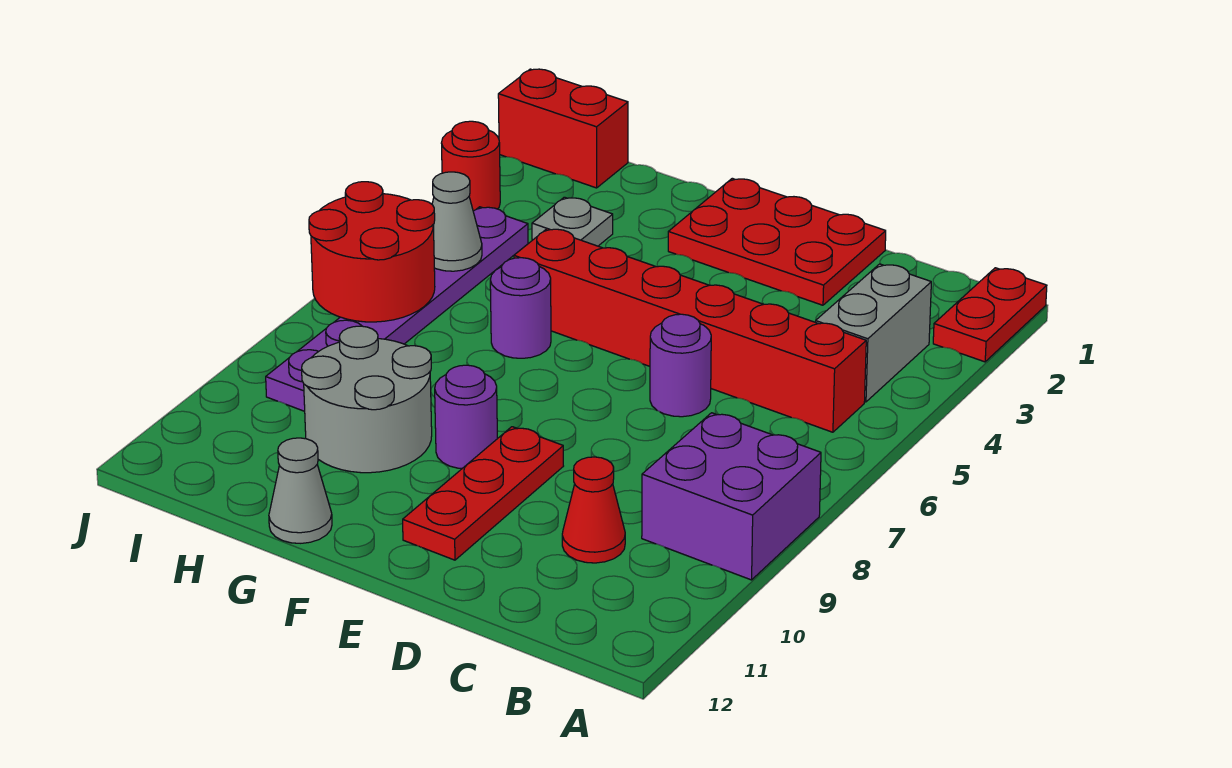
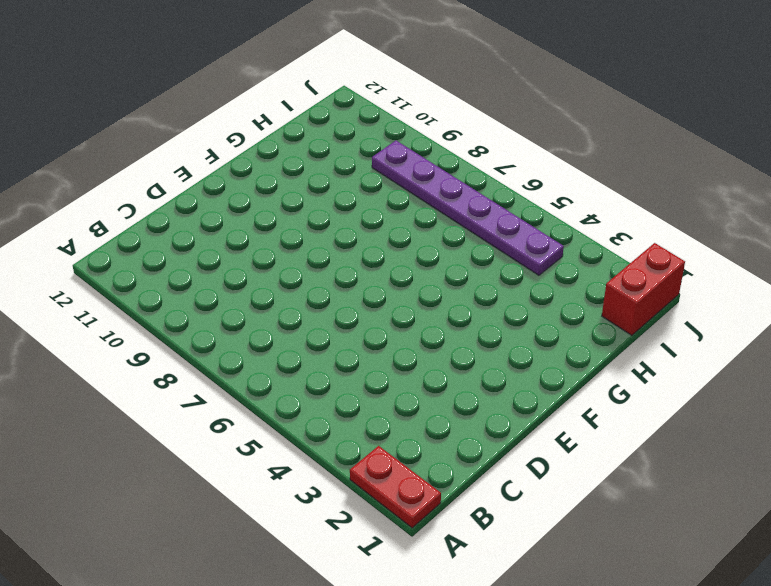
none -> purple 2x2 brick [642,413,821,580]
none -> grey 1x2 brick [816,264,931,402]
none -> red 1x6 brick [514,229,866,432]

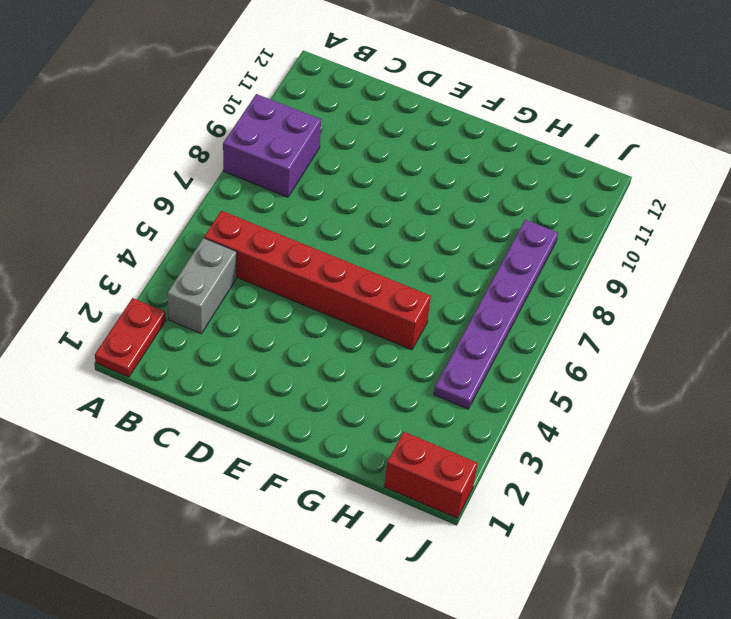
none -> red 1x1 cone [562,457,625,563]
none -> red 2x3 plate [668,178,886,305]
none -> purple 1x1 round brick [650,314,711,417]

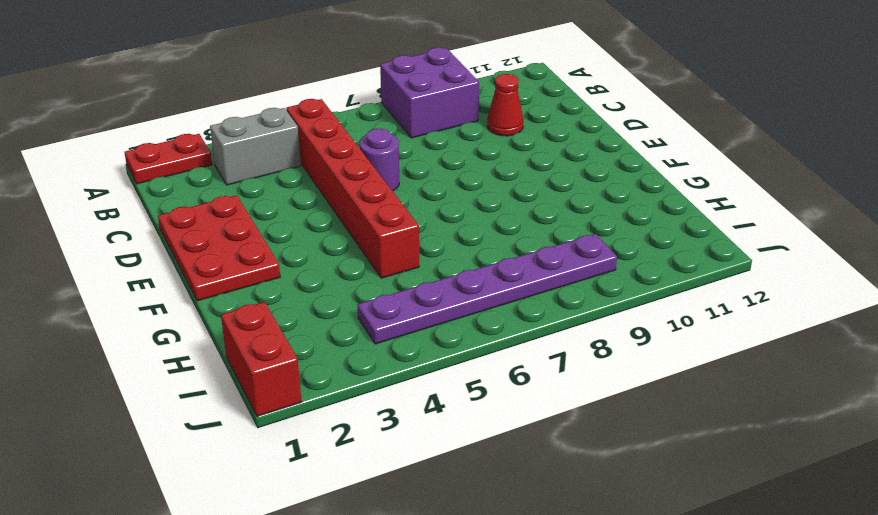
none -> red 1x3 plate [403,427,563,560]
none -> purple 1x1 round brick [435,365,497,469]
none -> purple 1x1 round brick [490,258,551,358]

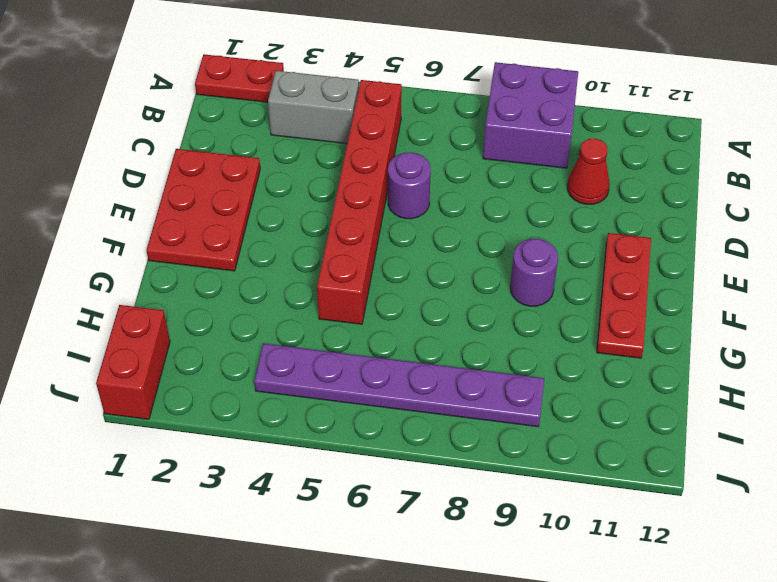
red 1x3 plate [597,233,651,358] -> red 1x3 plate turned to [403,427,563,560]
none -> purple 1x1 round brick [490,258,551,358]
none -> grey 2x2 round brick [302,326,432,473]
none -> grey 1x1 cone [269,438,332,543]

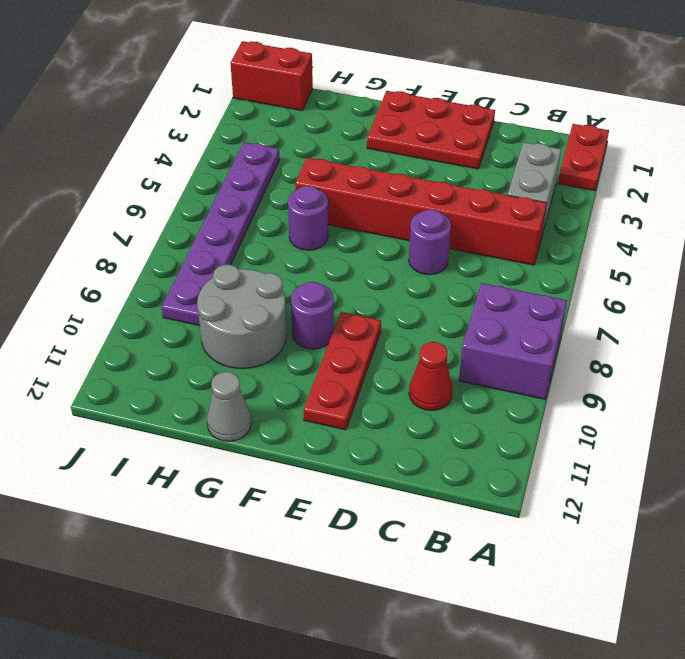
none -> grey 1x1 plate [532,197,613,246]
none -> red 1x1 round brick [442,121,500,211]
none -> grey 1x1 cone [432,172,482,271]

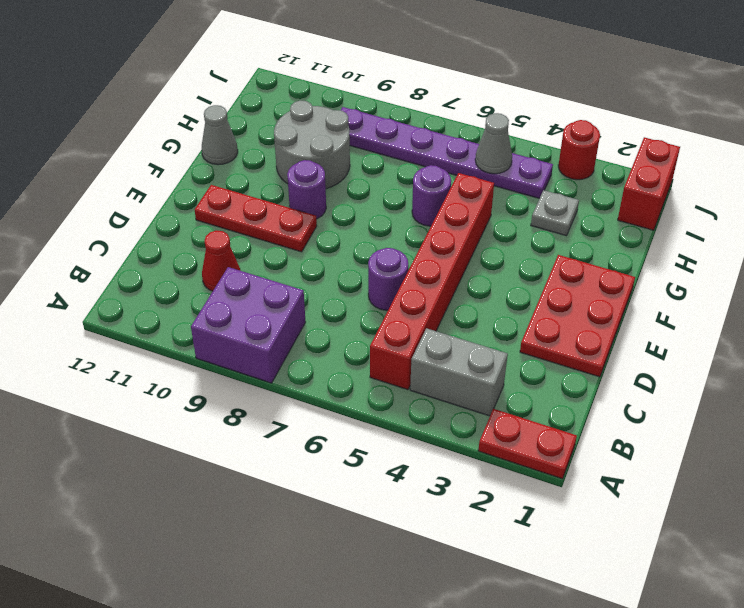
none -> red 2x2 round brick [309,182,435,322]

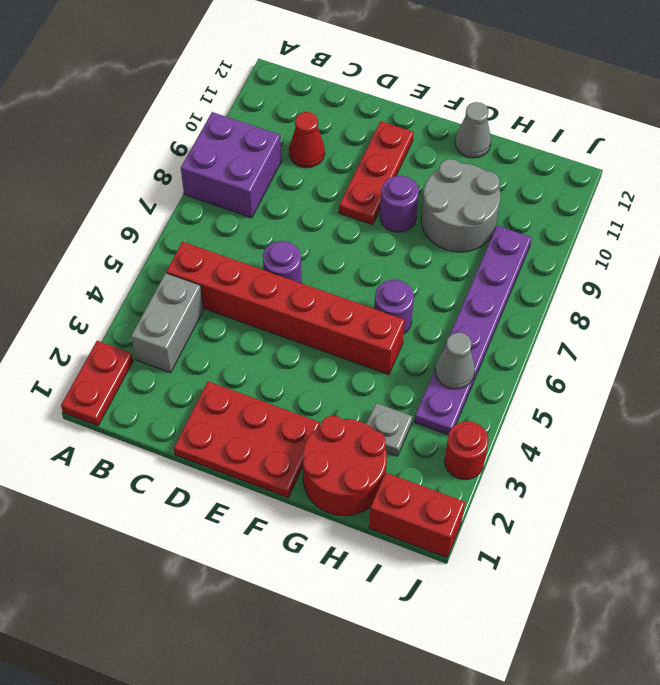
red 2x2 round brick [303,416,387,516] -> red 2x2 round brick moved to [309,182,435,322]

